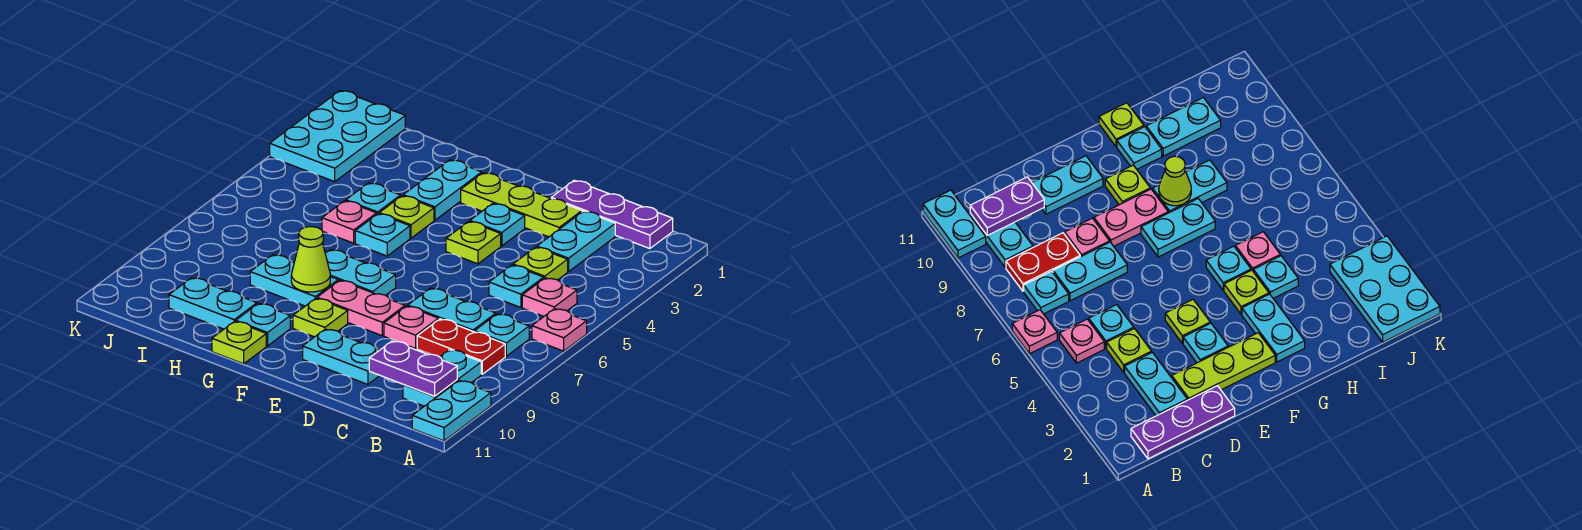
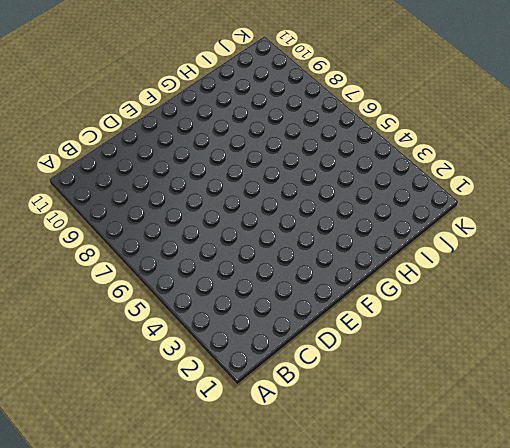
none -> pink 1x1 plate [532,309,587,351]
none -> cyan 1x2 plate [412,381,491,441]
none -> purple 1x3 plate [551,180,673,249]
none -> pink 1x1 plate [522,278,577,316]

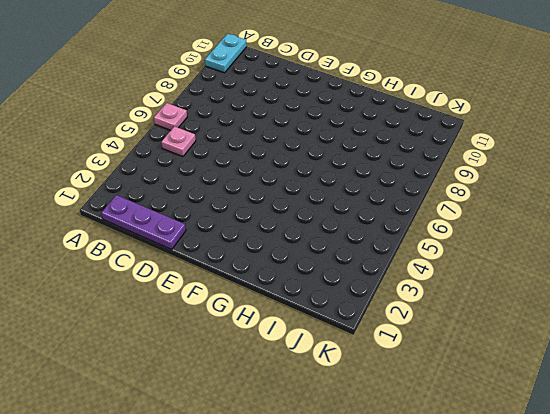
none -> cyan 1x1 plate [475,314,529,356]
none -> red 1x2 plate [417,319,505,374]
none -> cyan 1x2 plate [403,350,481,406]
none -> cyan 1x2 plate [537,211,615,272]

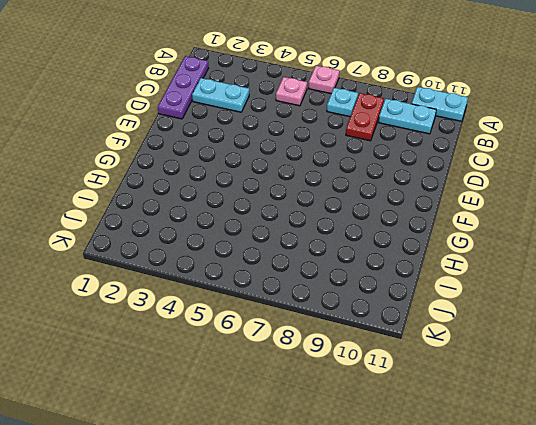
none -> lime 1x1 plate [513,247,568,280]
none -> cyan 1x1 plate [489,265,544,308]
none -> cyan 1x2 plate [408,288,496,332]
none -> lime 1x3 plate [461,173,582,237]

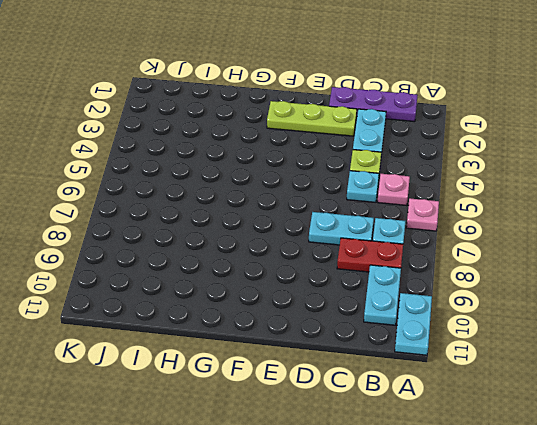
none -> pink 1x1 plate [384,306,438,348]
none -> cyan 1x2 plate [303,329,380,384]
none -> cyan 1x1 plate [470,204,525,246]
none -> lime 1x1 plate [446,221,501,264]

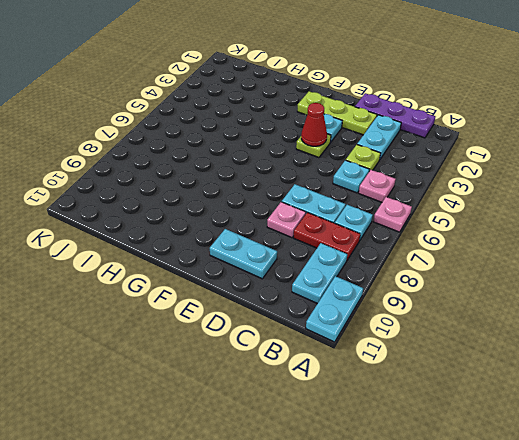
red 1x1 cone [301,103,327,146] -> none
none -> pink 1x2 plate [317,280,405,336]
none -> cyan 1x2 plate [325,250,396,295]
none -> lime 1x1 plate [293,298,348,337]
none -> cyan 1x2 plate [403,160,482,220]

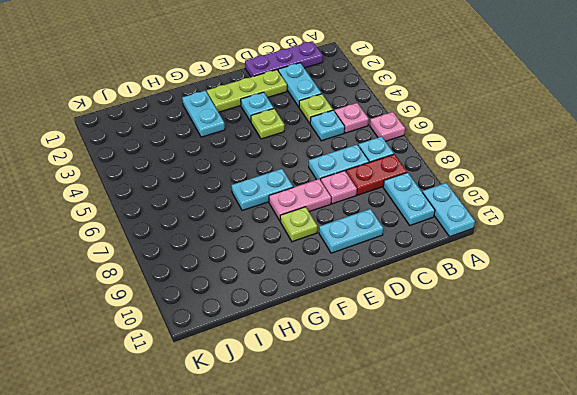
none -> lime 1x1 plate [379,196,434,238]
none -> cyan 1x1 plate [355,214,410,256]
none -> cyan 1x2 plate [250,255,338,306]
none -> cyan 1x1 plate [236,303,290,346]

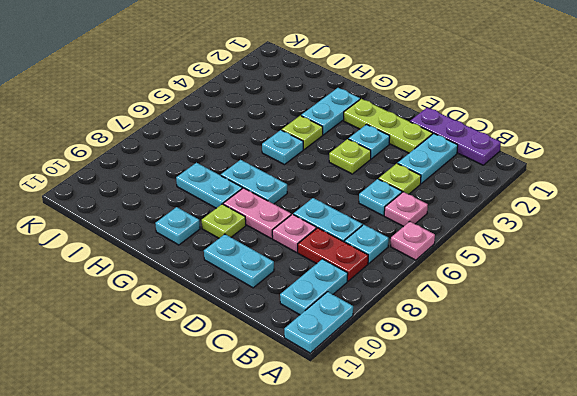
none -> lime 1x1 plate [212,321,266,364]
none -> cyan 1x1 plate [346,183,400,214]
none -> pink 1x1 plate [322,201,377,243]
none -> cyan 1x2 plate [169,278,257,329]

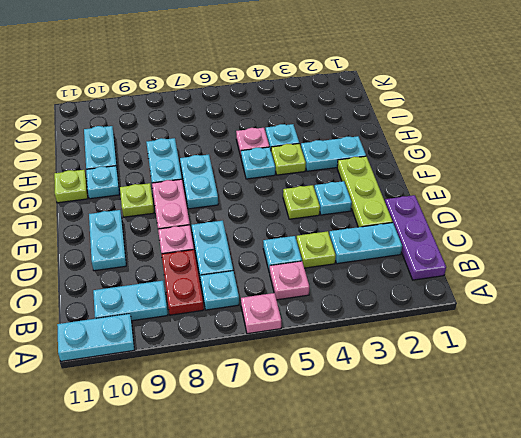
none -> cyan 2x3 plate [270,90,405,182]
none -> purple 1x2 plate [369,341,457,396]
none -> lime 1x1 cone [291,227,330,292]

